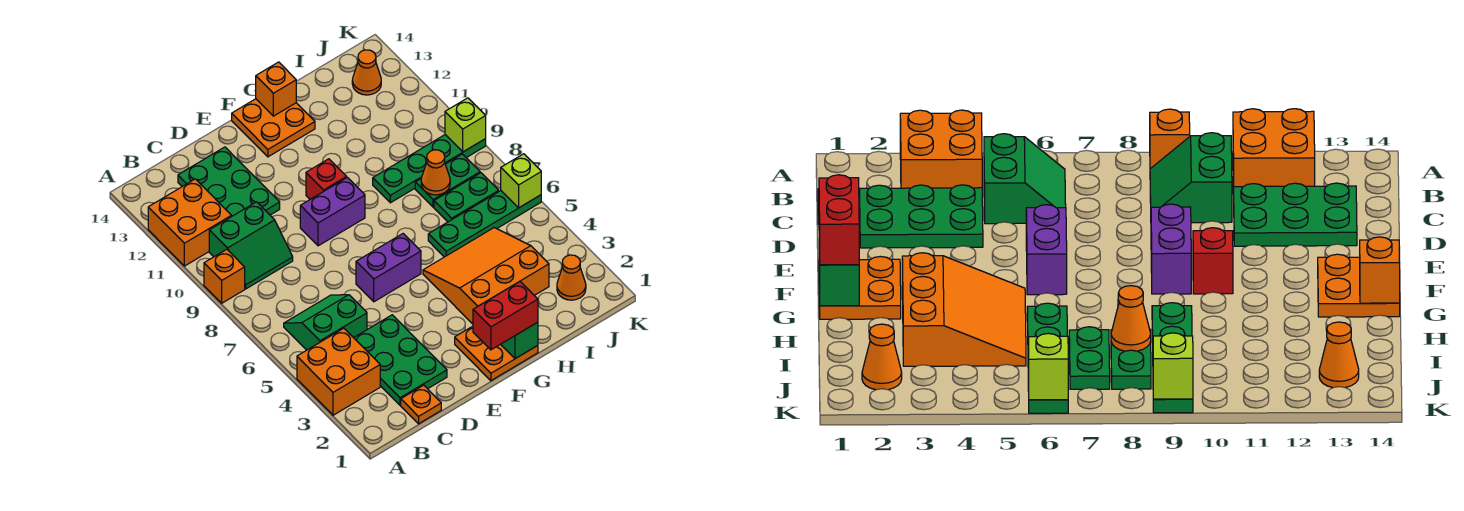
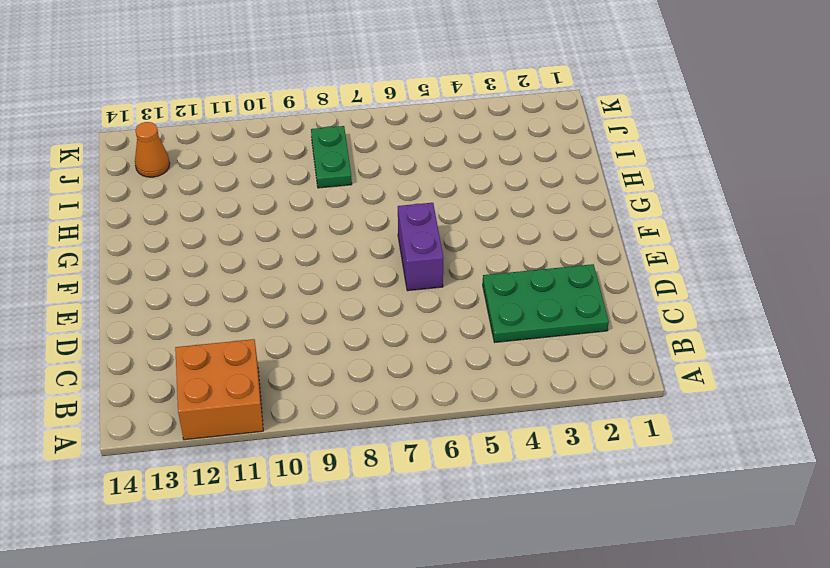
none -> orange 2x2 brick [297,328,380,415]
none -> orange 1x1 brick [204,249,245,303]
none -> green 2x2 slope [284,295,367,350]

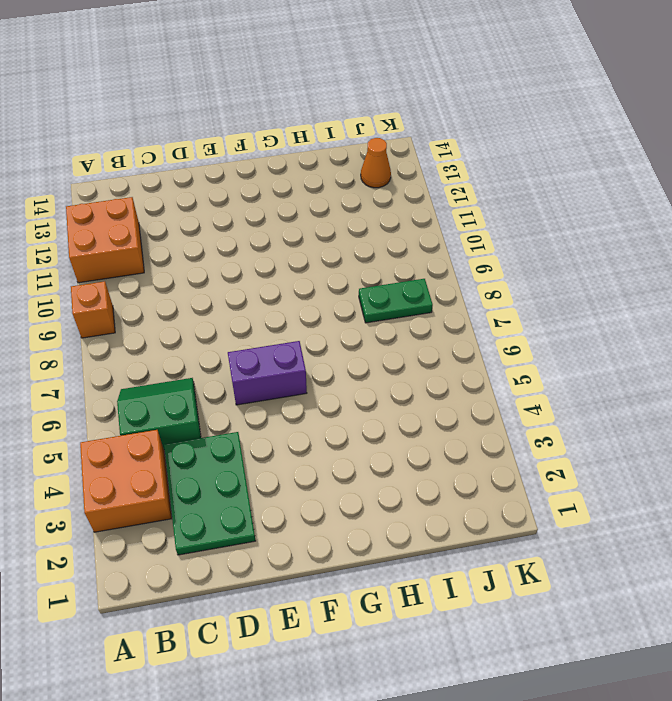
none -> green 2x2 slope [209,202,293,289]
none -> orange 1x1 plate [401,385,441,424]
none -> green 2x3 plate [178,147,280,216]

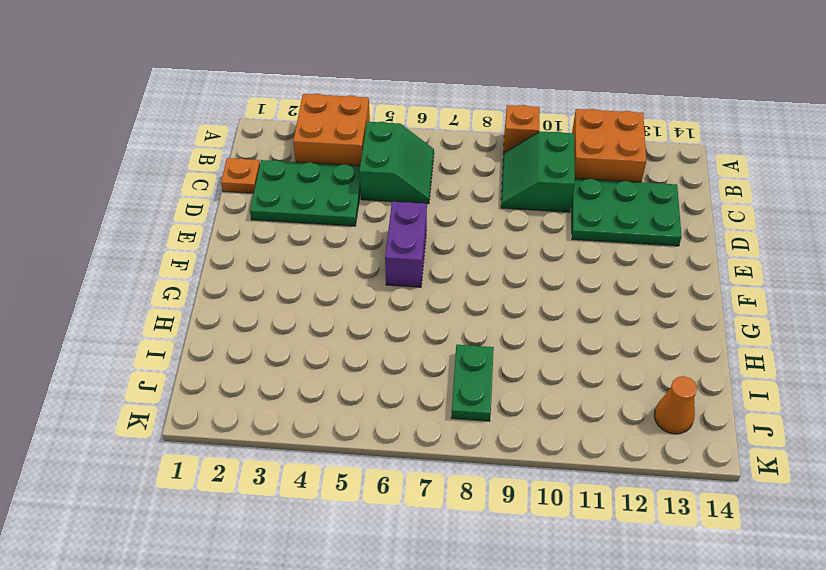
none -> purple 1x2 brick [300,177,365,246]
none -> orange 2x2 plate [455,326,538,381]
none -> red 1x1 brick [306,159,347,199]

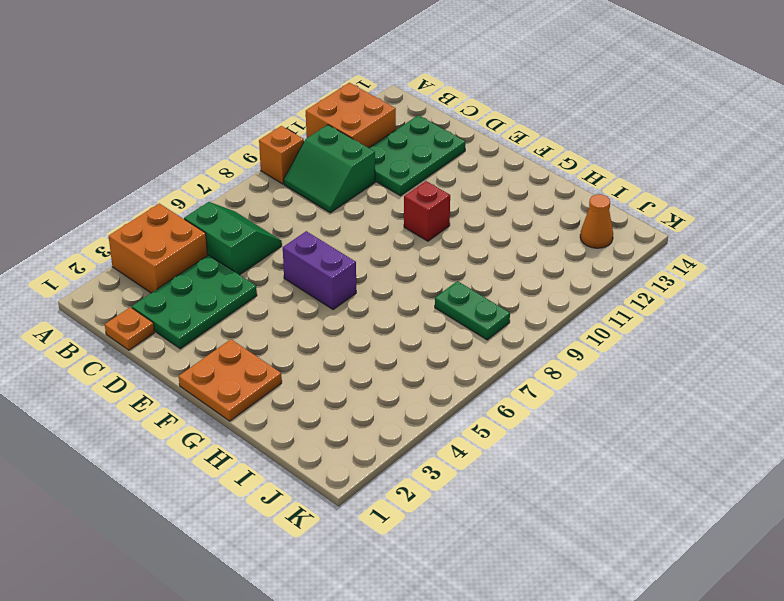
none -> purple 1x2 brick [300,177,365,246]
none -> orange 2x2 plate [232,99,315,157]
none -> orange 3x3 slope [423,228,549,324]

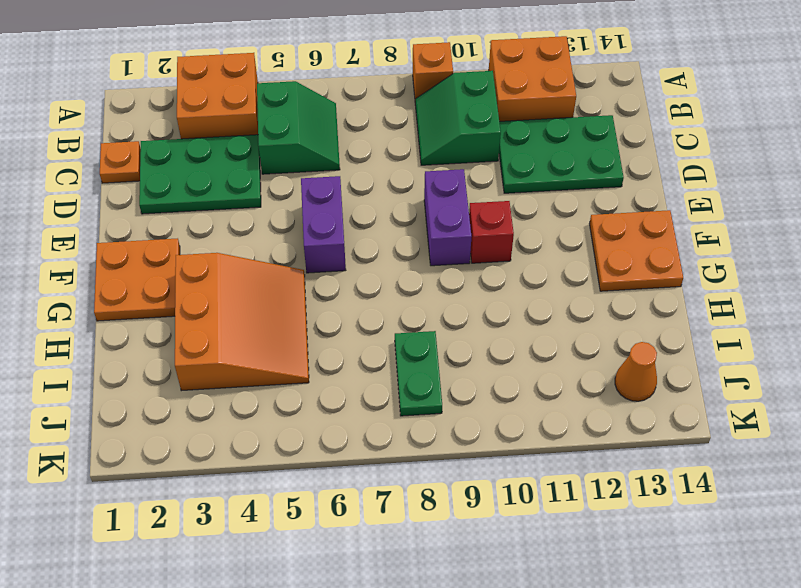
none -> green 1x4 plate [428,191,541,257]
none -> green 1x4 plate [373,135,486,203]
none -> green 1x2 plate [434,173,499,222]

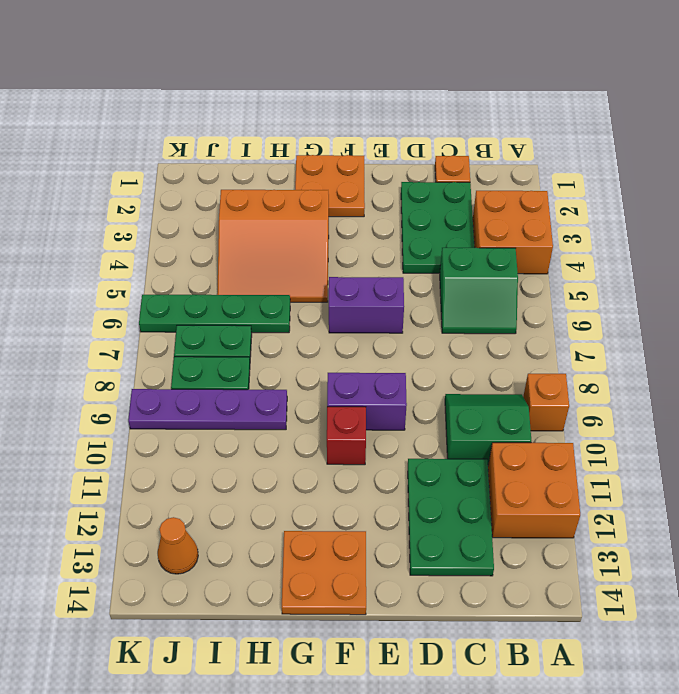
purple 1x4 plate [128,389,287,430] -> green 1x4 plate [373,135,486,203]
none -> orange 1x1 cone [557,255,586,300]
none -> green 1x1 brick [501,322,538,359]
none -> orange 1x1 brick [256,62,296,116]

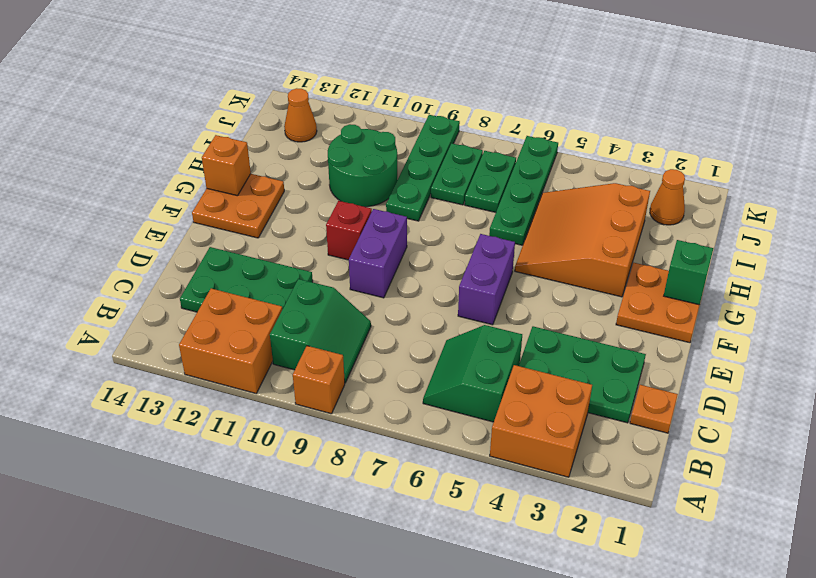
green 2x2 round brick [328,124,397,207] -> none
none -> orange 1x1 cone [421,150,450,195]
none -> lime 1x1 brick [501,154,541,208]
none -> lime 1x1 brick [445,98,486,152]

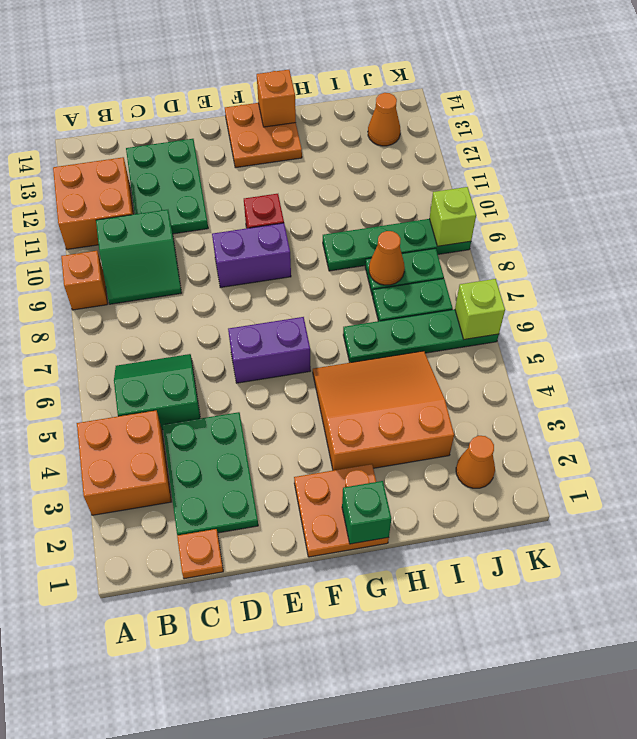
none -> red 1x2 brick [473,282,538,350]

